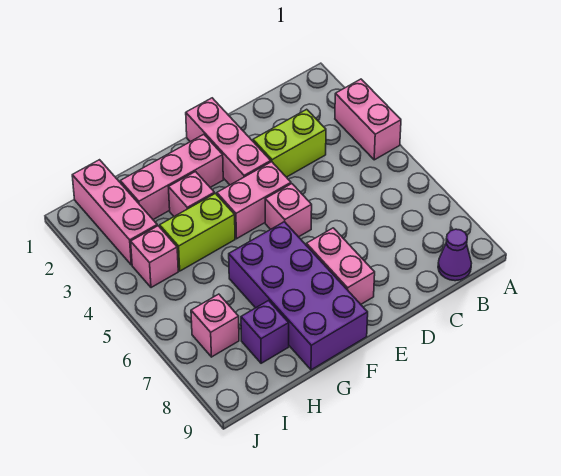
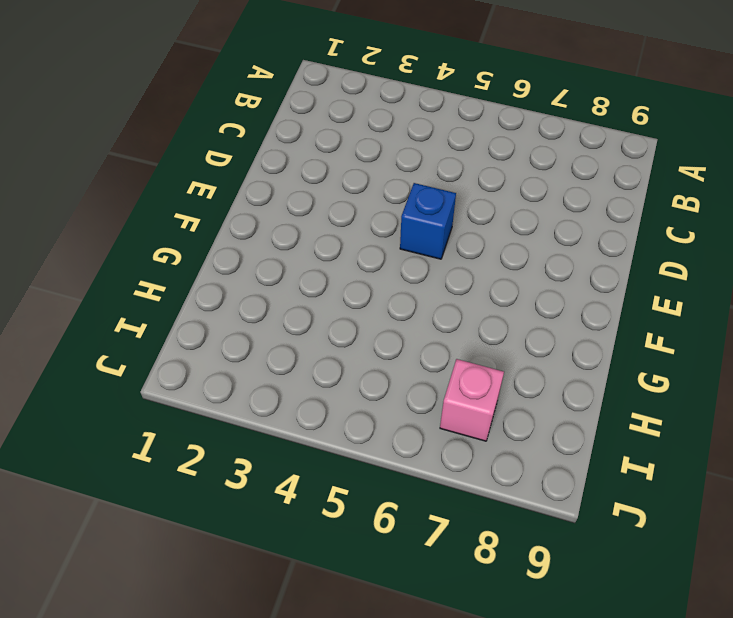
blue 1x1 brick [400,183,456,259] -> pink 1x1 brick [265,184,312,237]
none -> pink 1x2 brick [335,79,401,160]
none -> purple 1x1 cone [438,229,472,281]
none -> lime 1x2 brick [253,109,326,177]

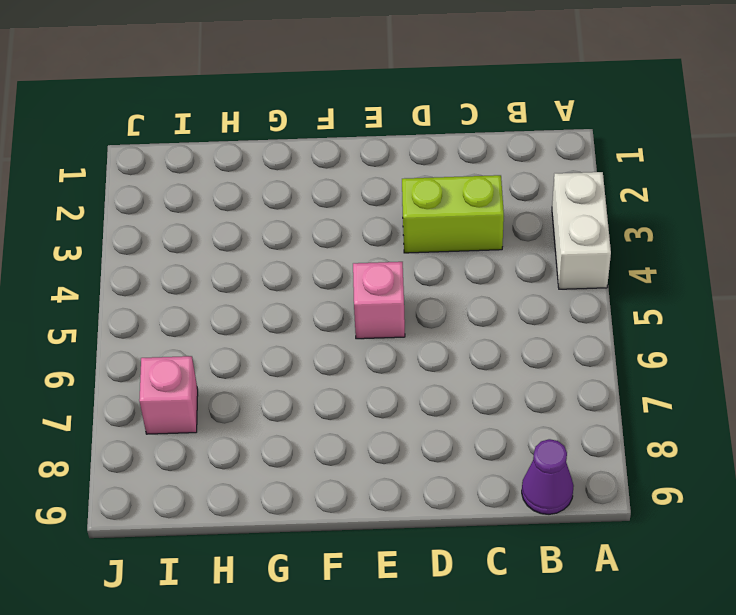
white 1x2 brick [552,172,611,289] -> pink 1x2 brick [335,79,401,160]
none -> pink 1x3 brick [186,98,271,185]
none -> pink 1x2 brick [217,162,291,239]
none -> pink 1x2 brick [306,228,375,304]

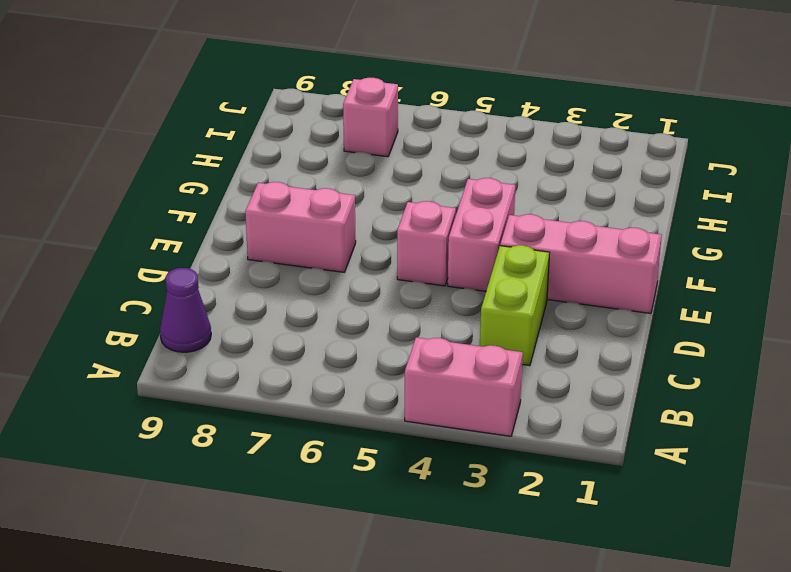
none -> pink 1x3 brick [120,134,223,219]
none -> purple 2x4 brick [229,222,368,370]
none -> pink 1x1 brick [169,172,215,216]

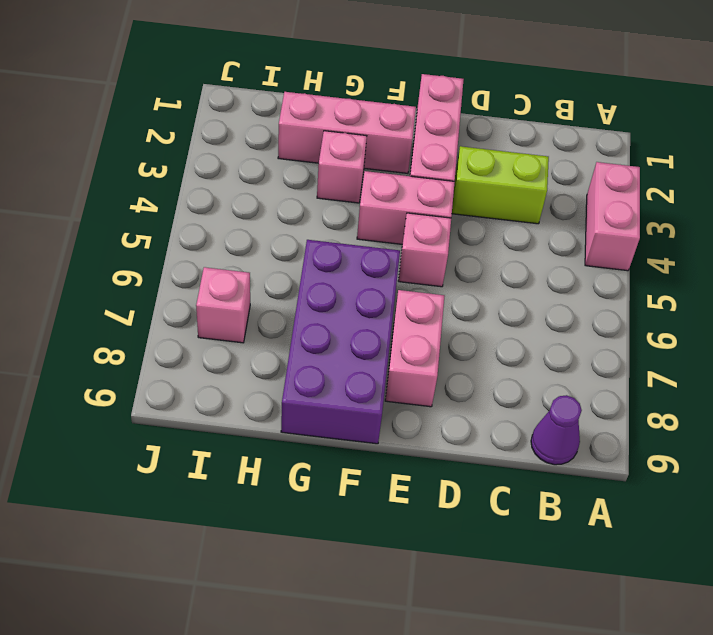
none -> lime 1x2 brick [160,193,235,271]
none -> purple 1x1 brick [241,301,289,363]
none -> pink 1x3 brick [72,160,157,265]

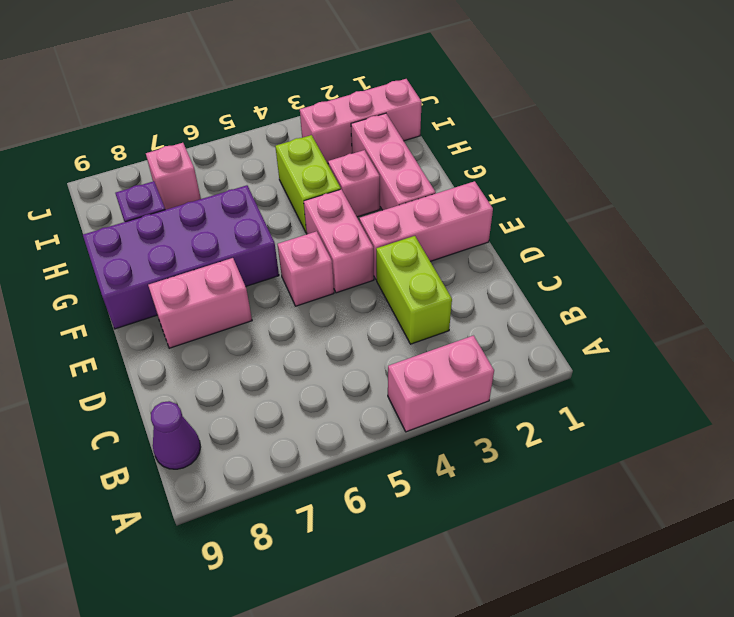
none -> pink 1x1 brick [131,226,178,288]

